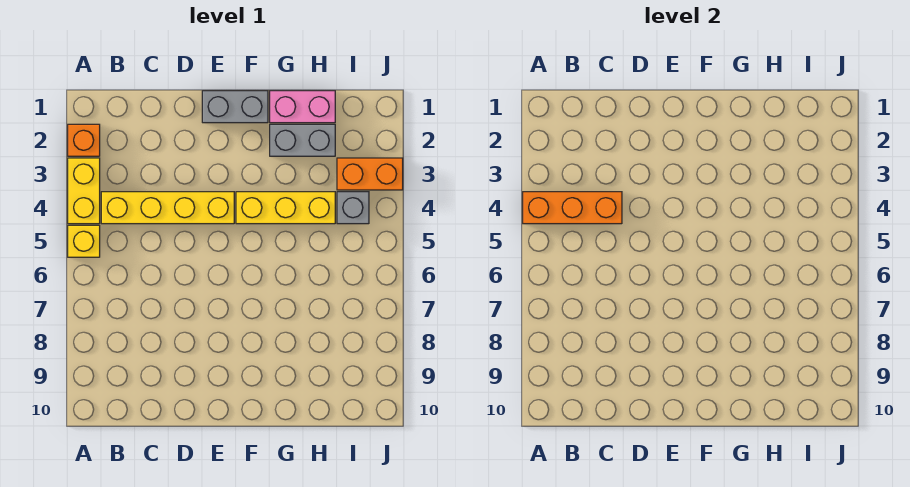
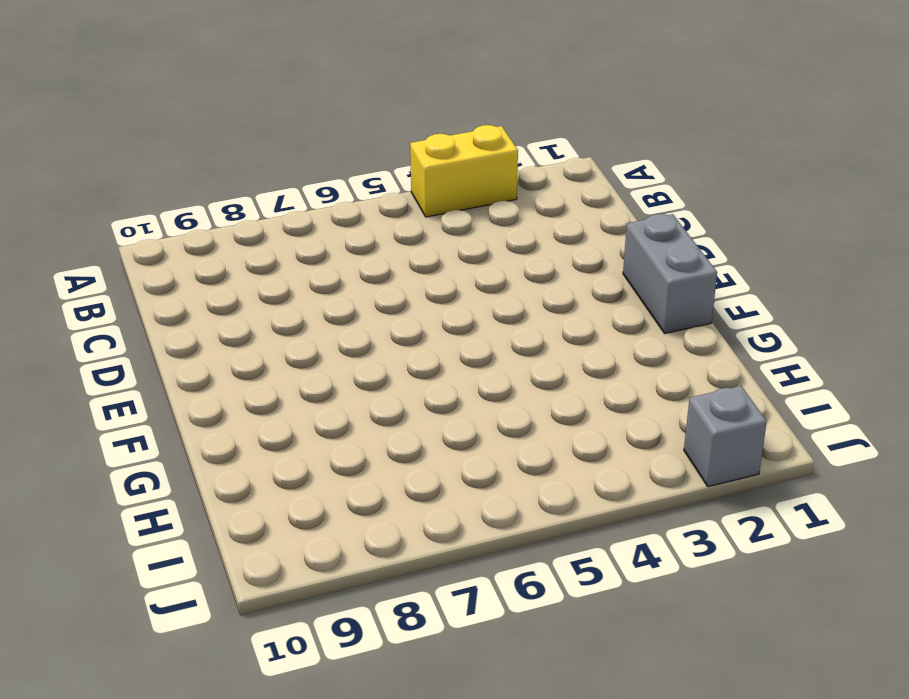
grey 1x1 brick [684,386,767,487] -> grey 1x1 brick moved to [337,192,369,224]
none -> orange 1x1 brick [68,124,100,156]
none -> yellow 1x1 brick [68,225,100,257]

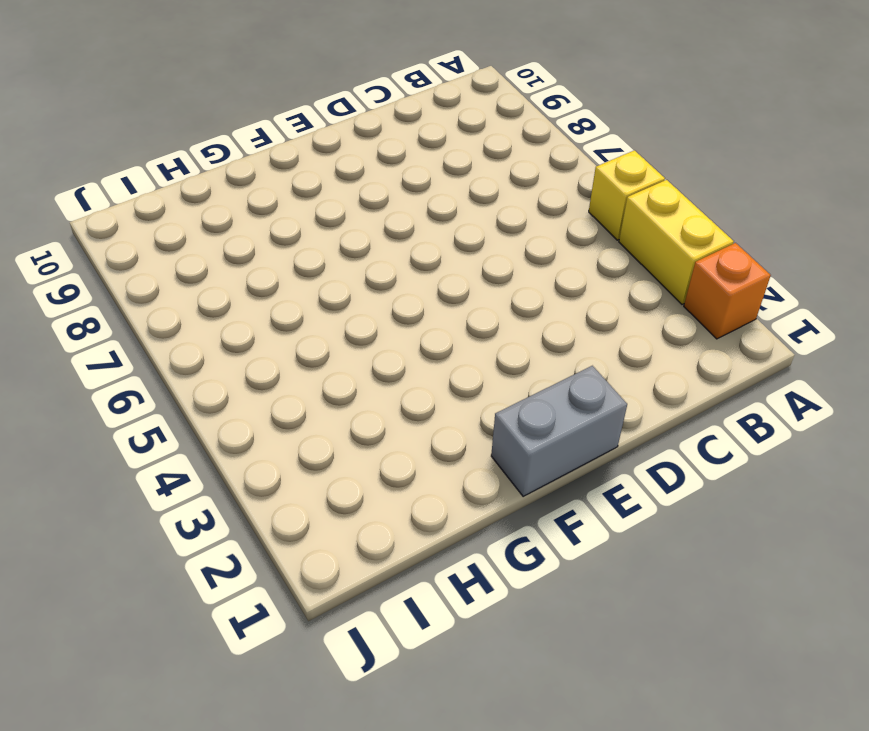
none -> yellow 1x4 brick [101,192,234,224]
none -> yellow 1x3 brick [236,192,335,224]

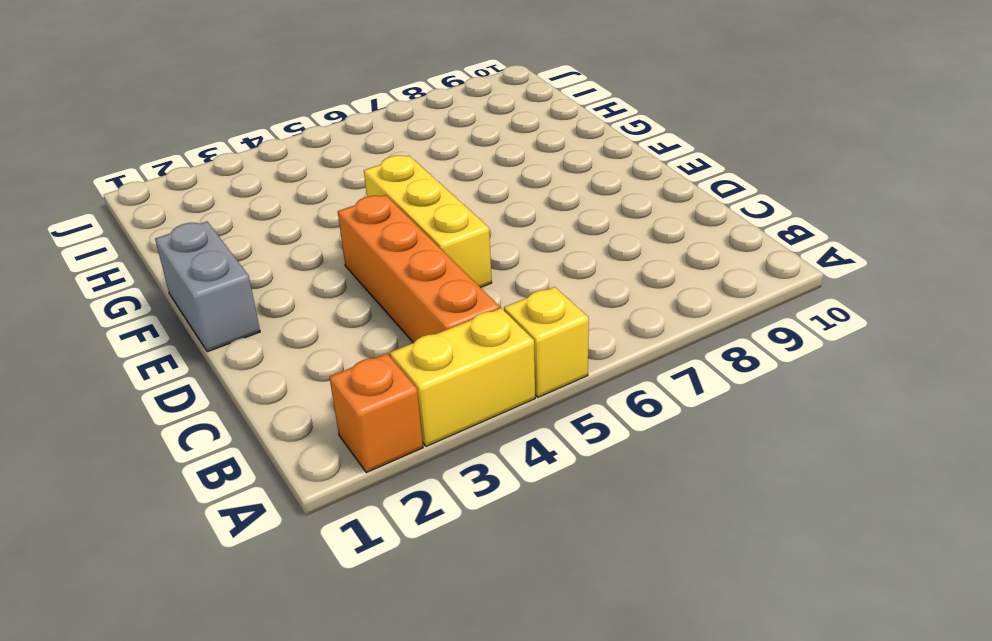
orange 1x4 brick [338,195,500,343] -> yellow 1x4 brick [101,192,234,224]
yellow 1x3 brick [364,155,492,288] -> yellow 1x3 brick moved to [236,192,335,224]
none -> pink 1x2 brick [270,91,335,123]
none -> grey 1x2 brick [270,124,335,156]

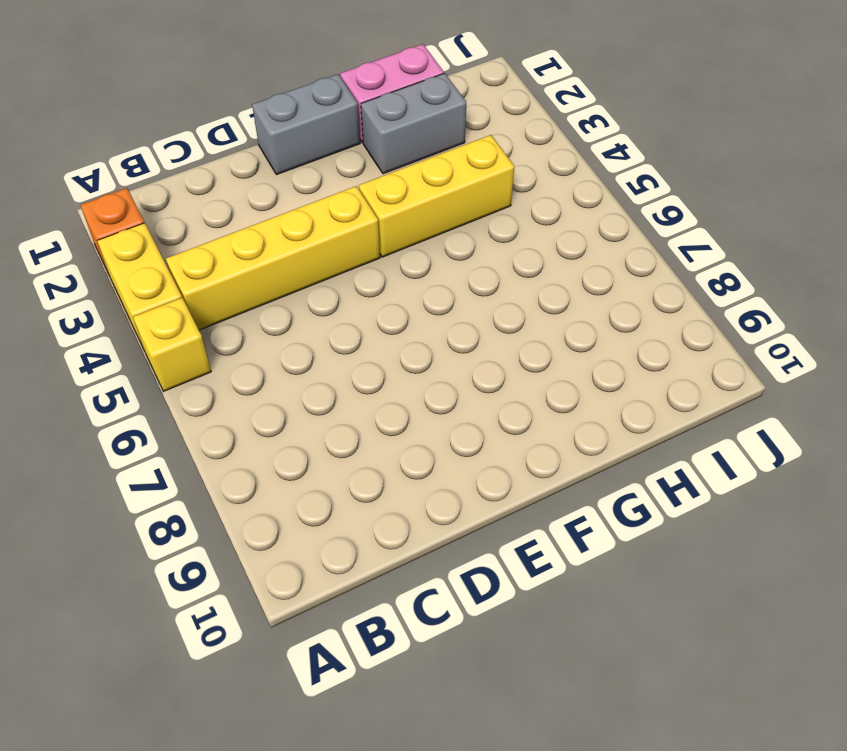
none -> orange 1x2 brick [337,158,403,190]
none -> grey 1x1 brick [337,192,369,224]

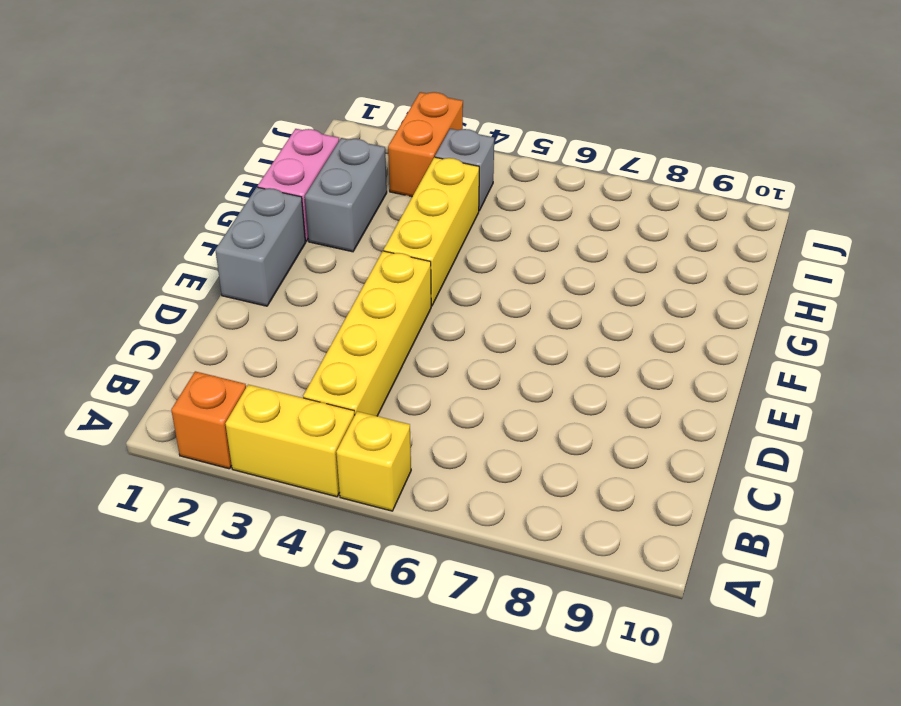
none -> orange 1x3 brick [523,192,622,224]

